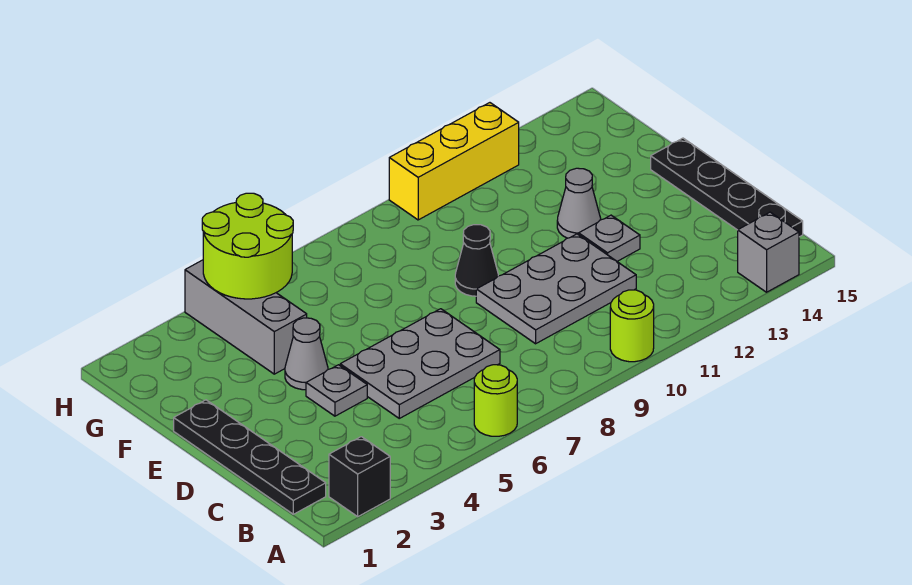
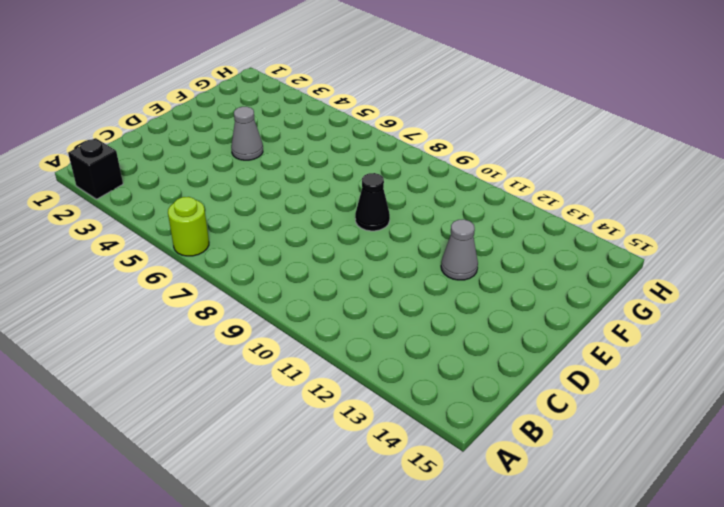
none -> lime 1x1 round brick [610,290,654,362]
none -> grey 1x1 brick [738,212,799,292]
none -> black 1x4 plate [174,400,326,514]

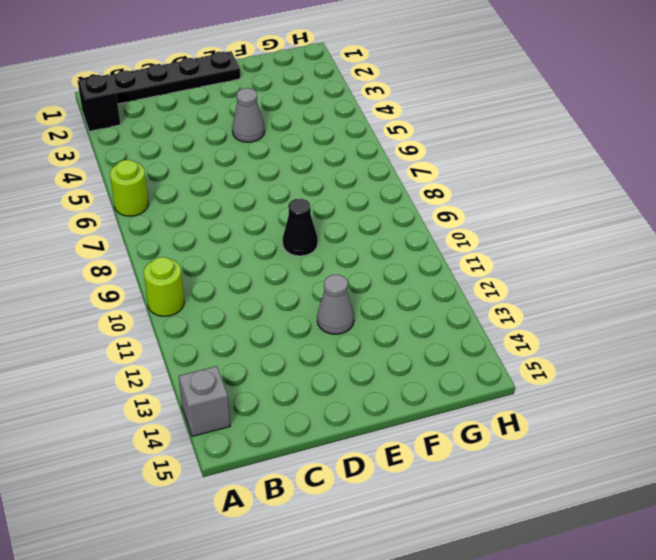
none -> black 1x4 plate [651,138,803,237]
none -> grey 2x3 plate [340,309,500,418]
none -> grey 2x3 plate [476,234,636,344]

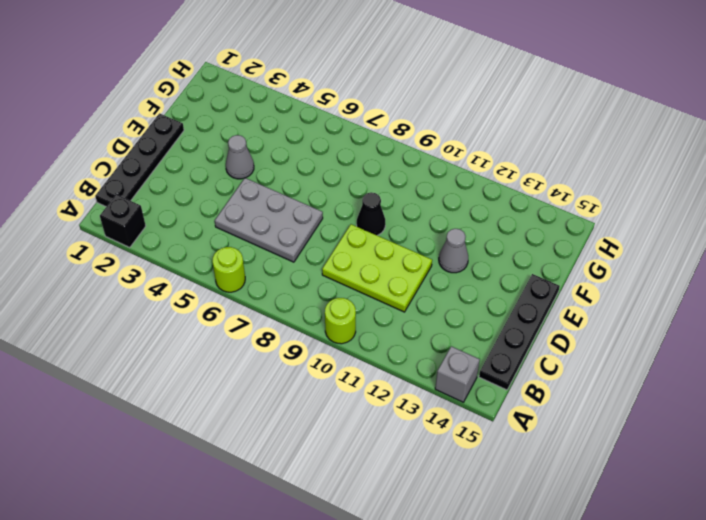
lime 2x3 plate [322,224,432,312] -> grey 2x3 plate [476,234,636,344]
none -> grey 1x1 plate [306,365,367,416]
none -> grey 1x1 plate [579,215,640,261]
none -> grey 1x3 brick [185,260,307,374]

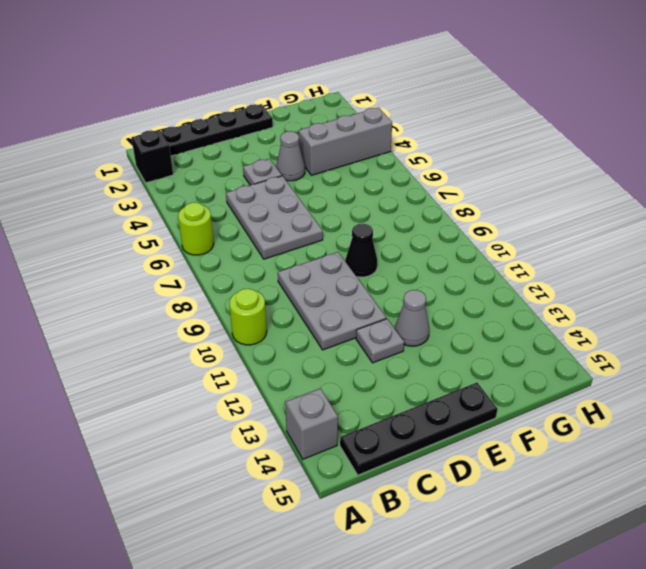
none -> yellow 1x3 brick [389,103,519,220]
none -> lime 2x2 round brick [202,193,293,299]

